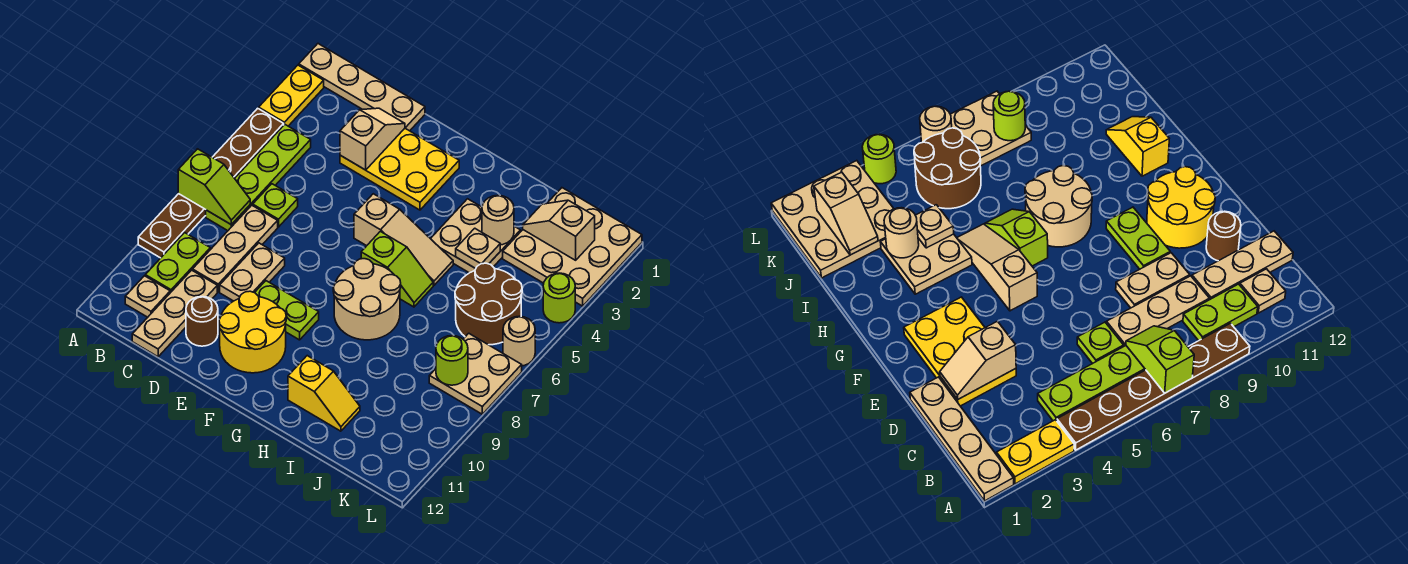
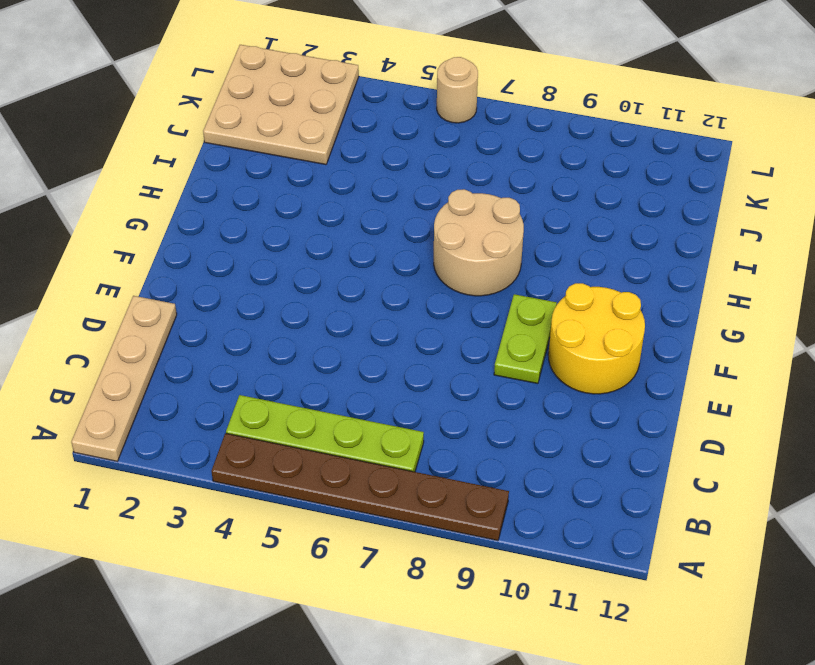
none -> yellow 1x2 plate [259,65,324,126]
none -> lime 1x2 plate [145,233,210,293]
none -> tan 1x1 plate [125,276,170,317]
none -> lime 1x1 plate [253,184,298,227]

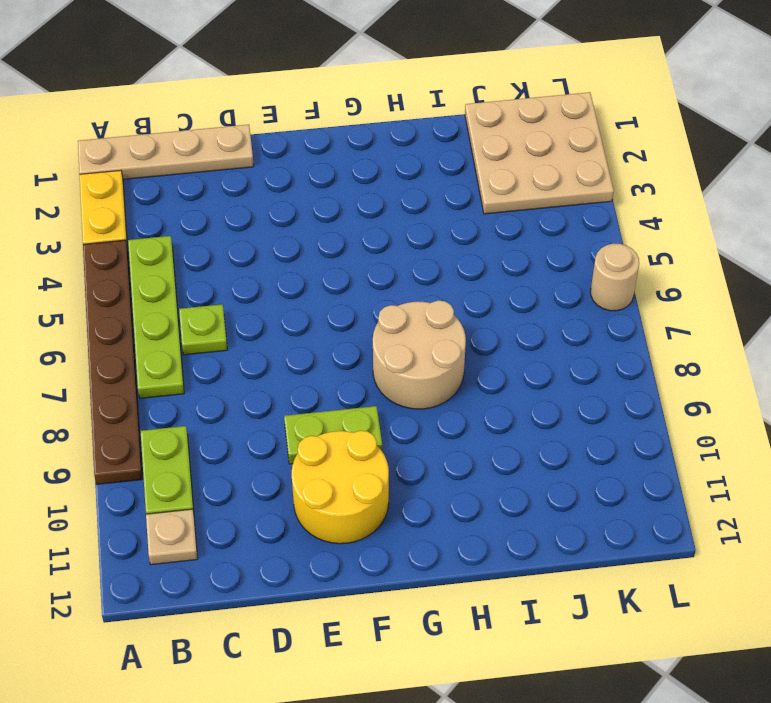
none -> tan 1x3 plate [193,205,278,292]
none -> tan 1x3 plate [132,270,217,357]
none -> yellow 2x3 plate [340,128,459,210]
none -> tan 1x2 plate [220,243,285,301]

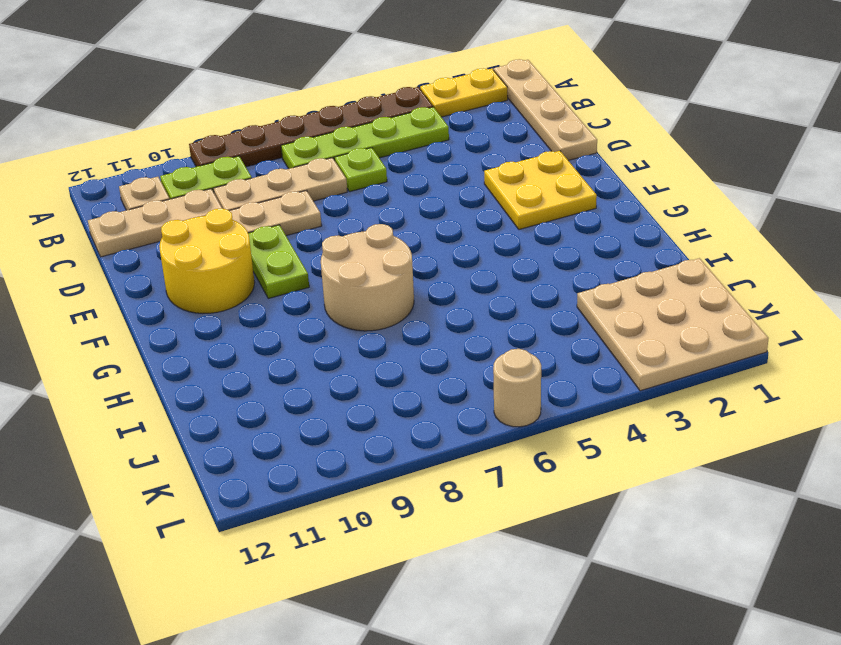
yellow 2x2 plate [484,151,597,230] -> yellow 2x3 plate [340,128,459,210]
none -> brown 1x1 round brick [186,297,218,346]
none -> tan 1x3 slope [354,194,453,285]
none -> lime 1x2 slope [361,231,433,307]
none -> tan 2x2 plate [431,199,520,273]

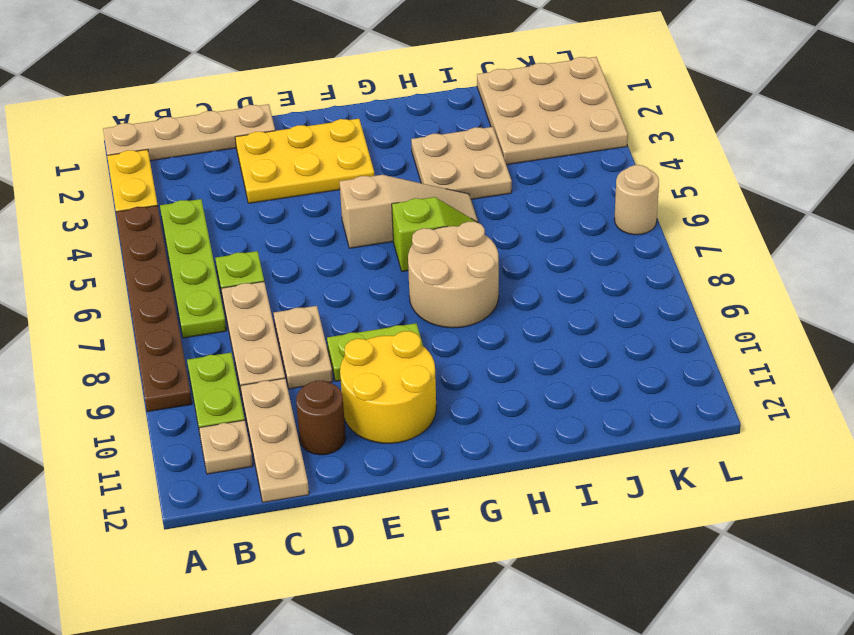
none -> yellow 1x2 slope [288,356,360,431]
none -> brown 2x2 round brick [455,263,522,345]
none -> tan 2x2 plate [429,333,522,414]
none -> lime 1x1 round brick [543,273,575,323]

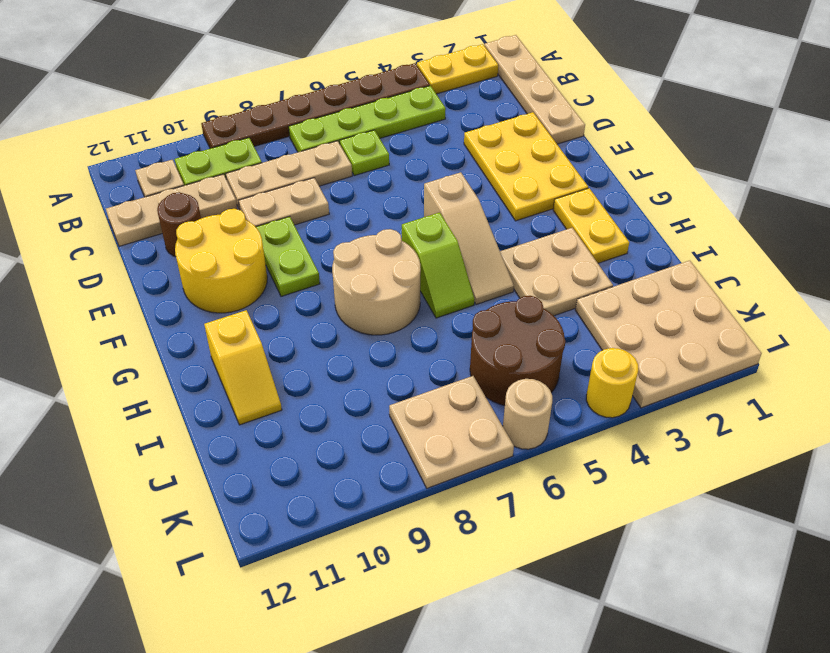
yellow 1x2 plate [553,188,629,263] -> none
yellow 1x1 round brick [586,348,638,418] -> lime 1x1 round brick [543,273,575,323]
none -> lime 1x2 slope [178,149,250,225]
none -> tan 1x2 slope [340,108,405,170]
none -> tan 1x1 round brick [482,195,514,245]
none -> tan 1x1 plate [456,228,500,269]

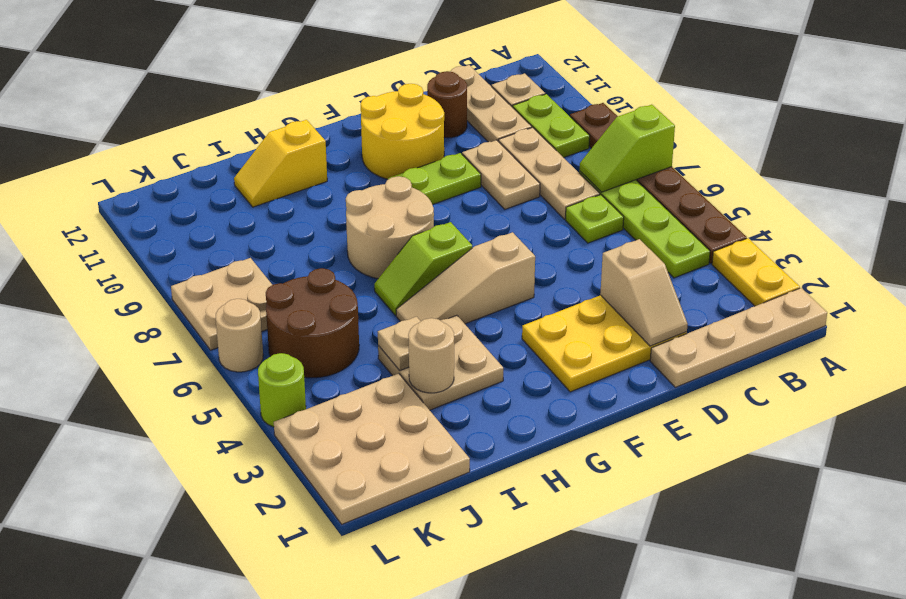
none -> tan 1x2 slope [523,200,595,260]
none -> lime 1x1 round brick [436,336,468,385]

